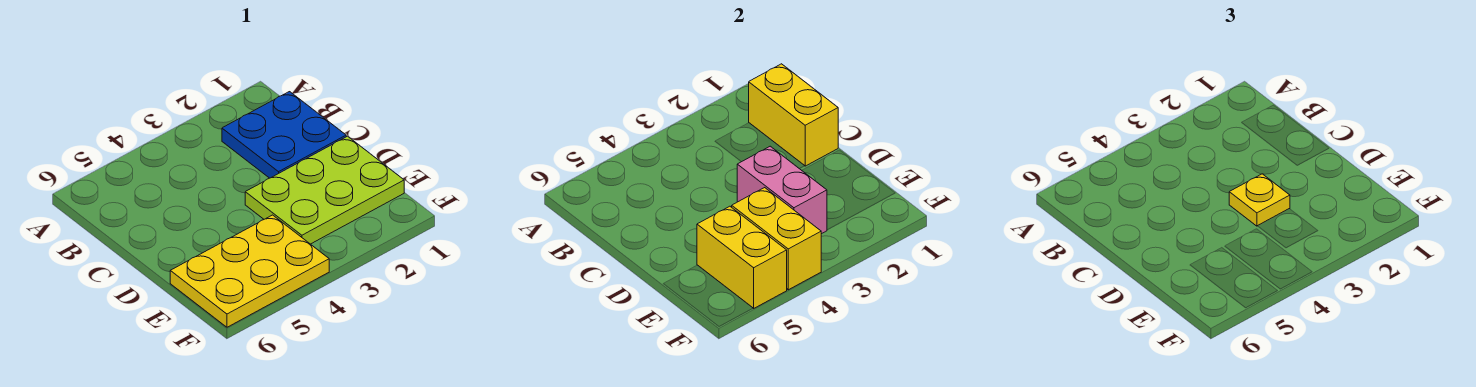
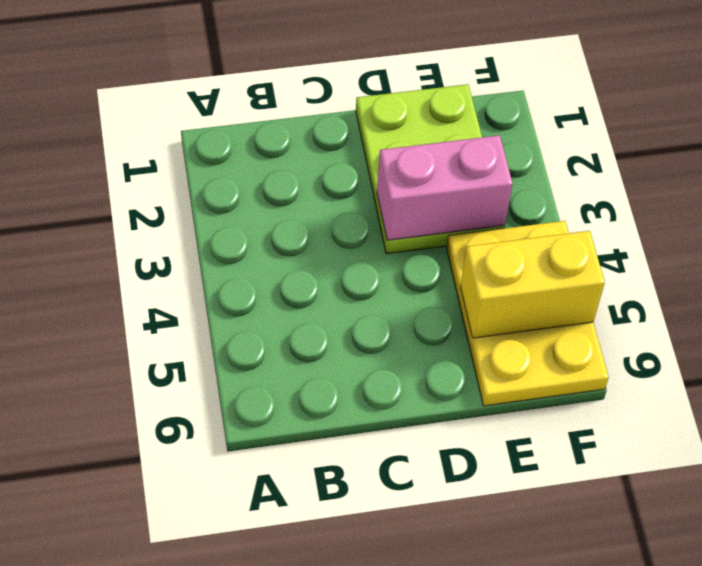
none -> blue 2x2 plate [222,92,346,178]
none -> yellow 1x2 brick [749,64,838,166]

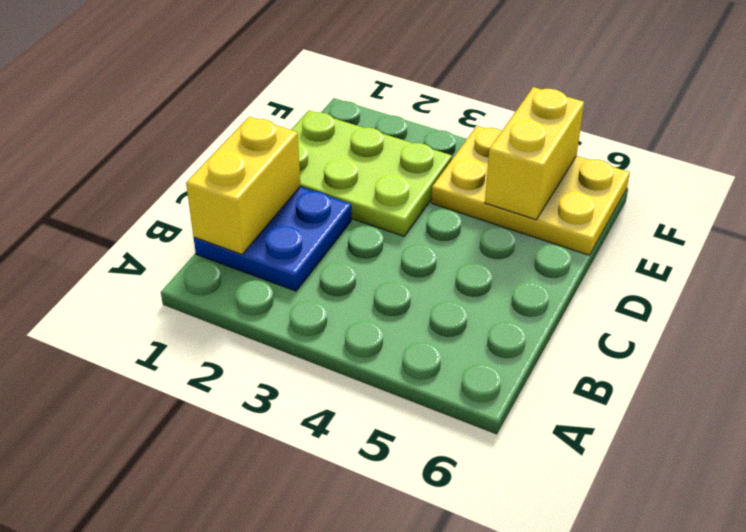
none -> pink 1x2 brick [737,146,827,234]
none -> yellow 1x2 brick [732,188,821,290]

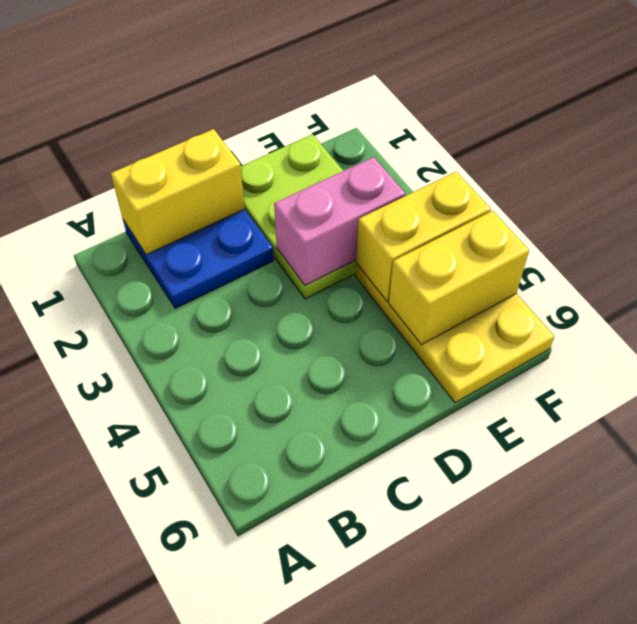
none -> yellow 1x1 plate [1229,174,1290,226]

